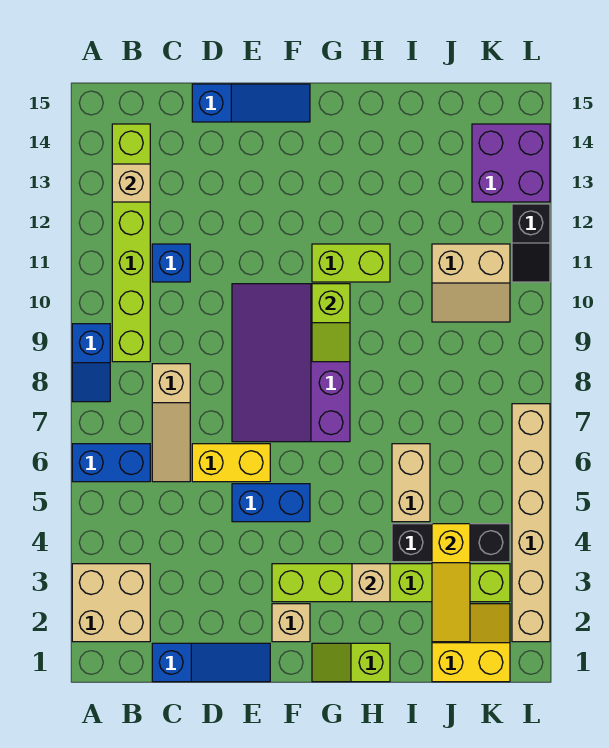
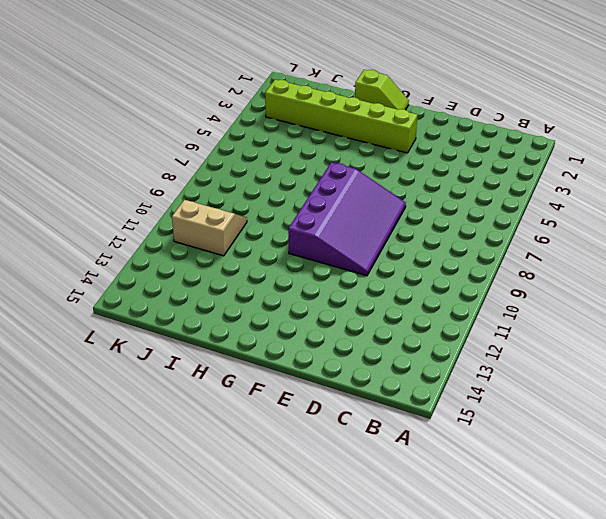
none -> tan 2x2 brick [72,564,150,642]
none -> blue 1x2 brick [72,444,150,482]
none -> blue 1x2 slope [72,324,110,402]

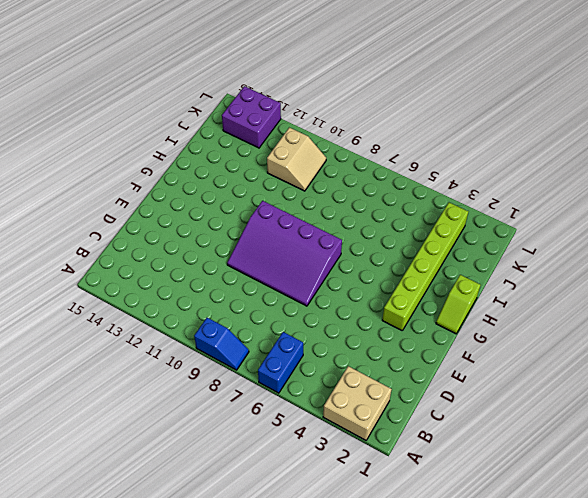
none -> lime 1x6 brick [112,124,150,362]
none -> blue 1x3 slope [152,643,270,682]
none -> tan 1x3 slope [152,364,190,482]

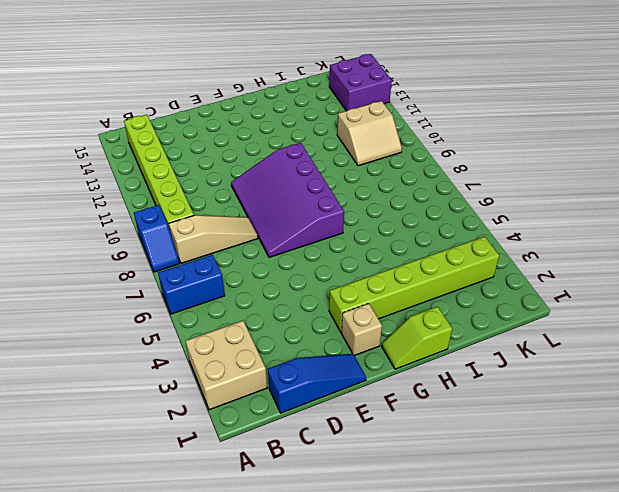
tan 1x3 slope [169,215,258,263] -> tan 1x3 slope turned to [152,364,190,482]
none -> blue 1x1 brick [152,244,190,282]
none -> yellow 1x2 brick [192,444,270,482]
none -> blue 1x3 slope [192,84,310,122]

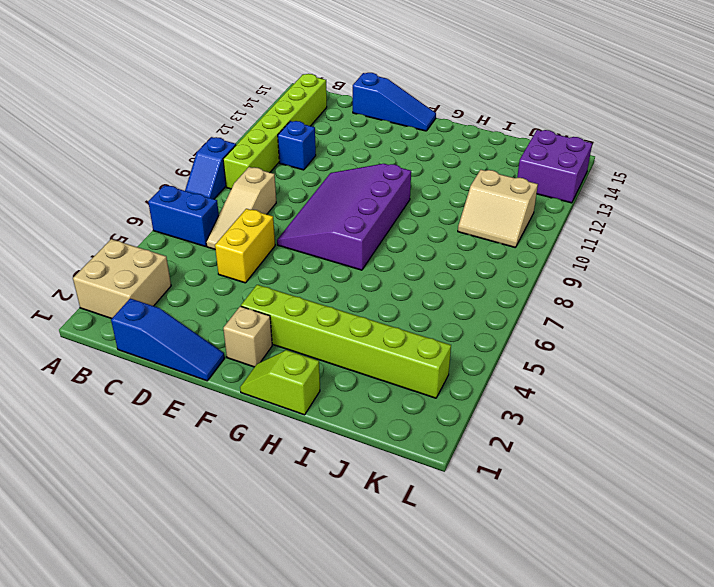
yellow 1x2 brick [215,209,275,283] -> yellow 1x2 brick turned to [192,444,270,482]
none -> blue 1x2 brick [232,484,310,522]
none -> lime 1x2 brick [312,244,390,282]
none -> black 1x3 brick [392,524,510,562]

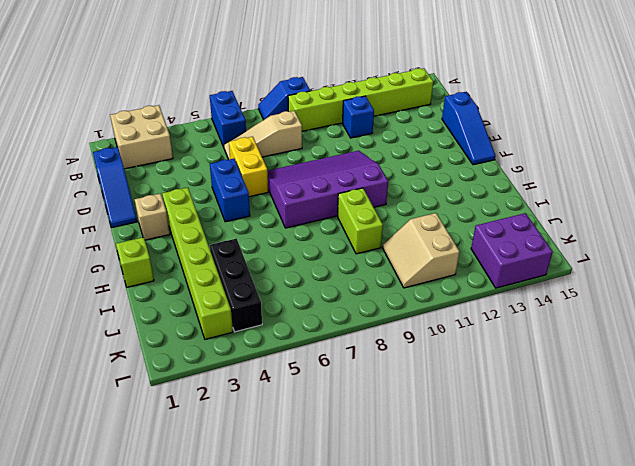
lime 1x2 brick [338,188,383,254] -> lime 1x2 brick moved to [312,244,390,282]
none -> tan 1x2 brick [392,444,430,522]
none -> yellow 2x2 slope [432,604,510,682]
none -> tan 1x6 brick [512,404,550,642]

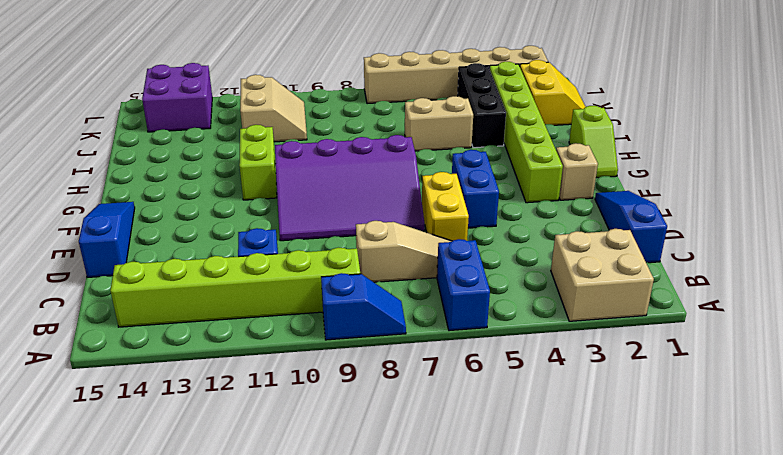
yellow 2x2 slope [520,60,586,125] -> yellow 2x2 slope turned to [432,604,510,682]
none -> black 1x2 slope [512,204,550,282]
none -> tan 1x1 brick [112,164,150,202]
none -> lime 1x2 slope [312,284,350,362]

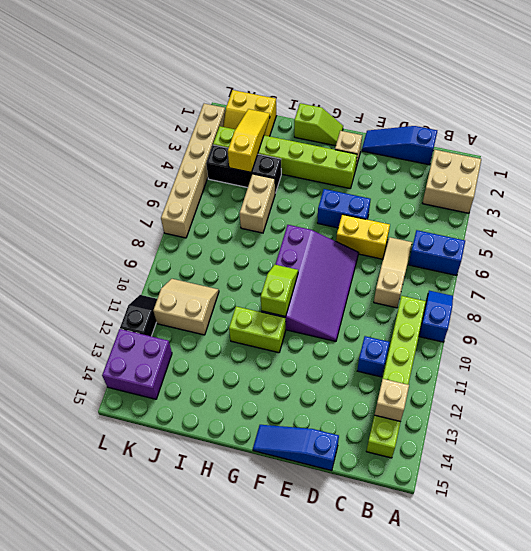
none -> tan 1x1 brick [352,564,390,602]

